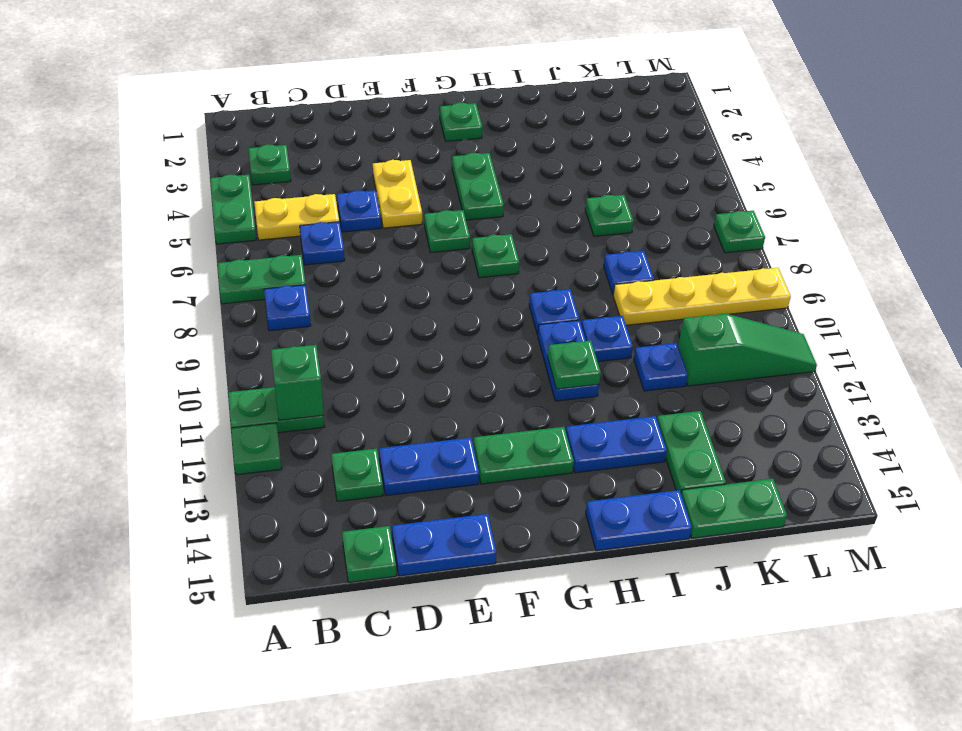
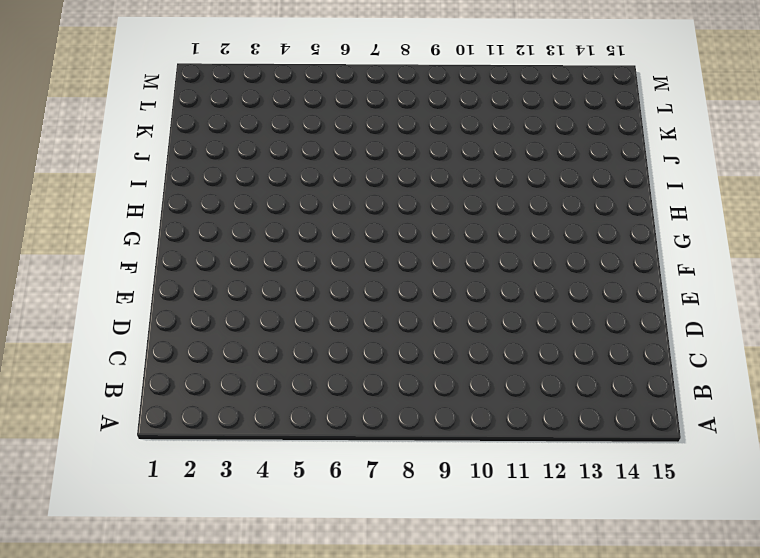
none -> green 1x2 plate [210,174,256,244]
none -> green 1x2 plate [217,255,306,304]
none -> green 1x2 plate [228,387,324,433]
none -> green 1x1 plate [231,423,282,475]

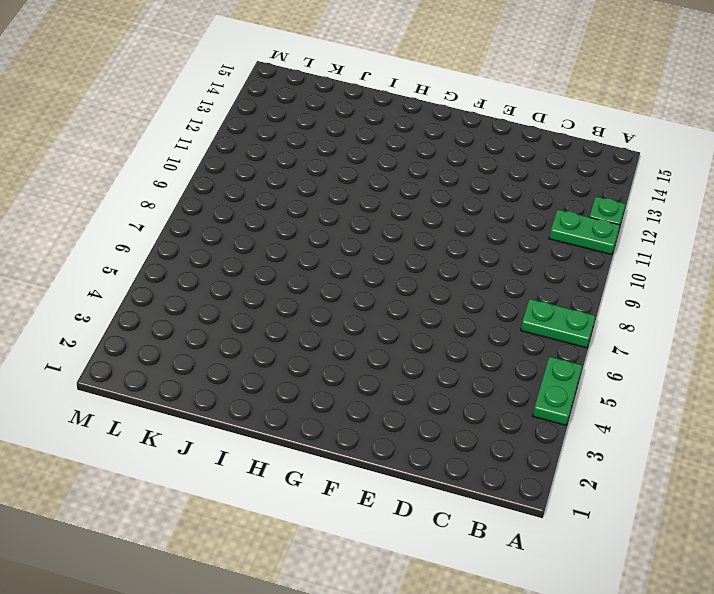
none -> green 1x1 plate [248,144,291,185]
none -> yellow 1x2 plate [254,194,339,240]
none -> blue 1x1 plate [264,285,311,331]
none -> blue 1x1 plate [300,222,345,265]

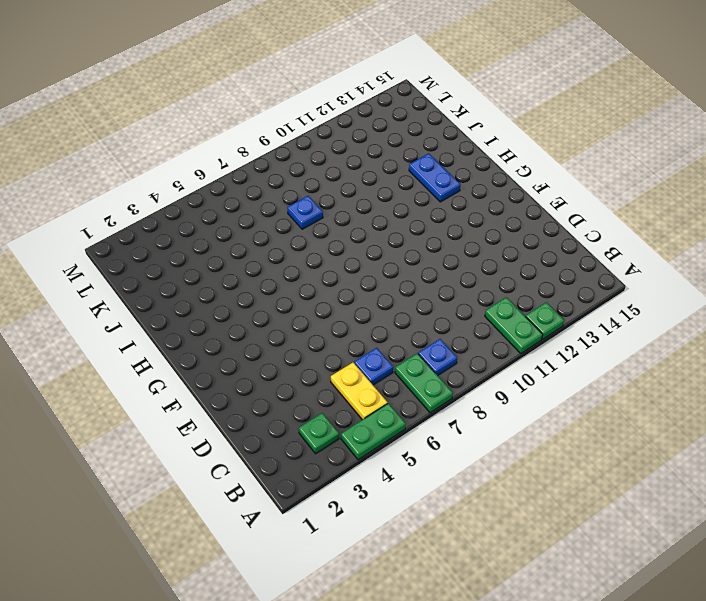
none -> green 1x1 plate [331,449,383,501]
none -> green 1x1 plate [342,526,396,582]
none -> blue 1x1 plate [337,190,381,232]
none -> blue 1x2 plate [379,438,479,496]

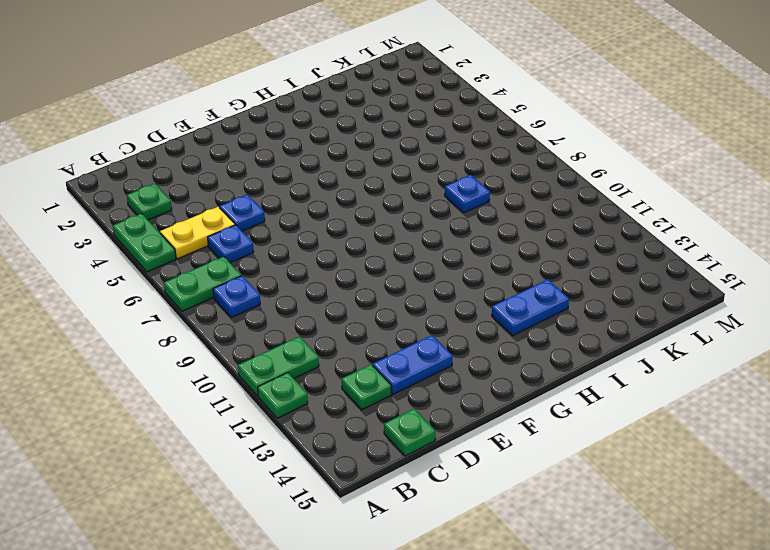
none -> blue 1x2 plate [392,514,497,576]
none -> yellow 1x2 plate [373,160,422,228]
none -> green 1x1 plate [424,210,470,252]
none -> green 1x2 plate [473,427,574,484]

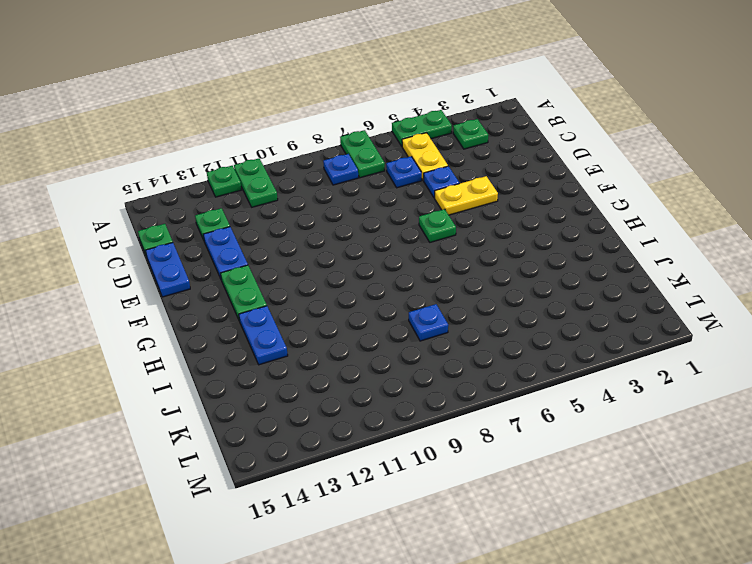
none -> green 1x1 plate [440,102,482,141]
none -> green 1x2 plate [452,153,504,220]
none -> green 1x1 plate [472,234,519,278]
none -> blue 1x1 plate [529,289,579,335]

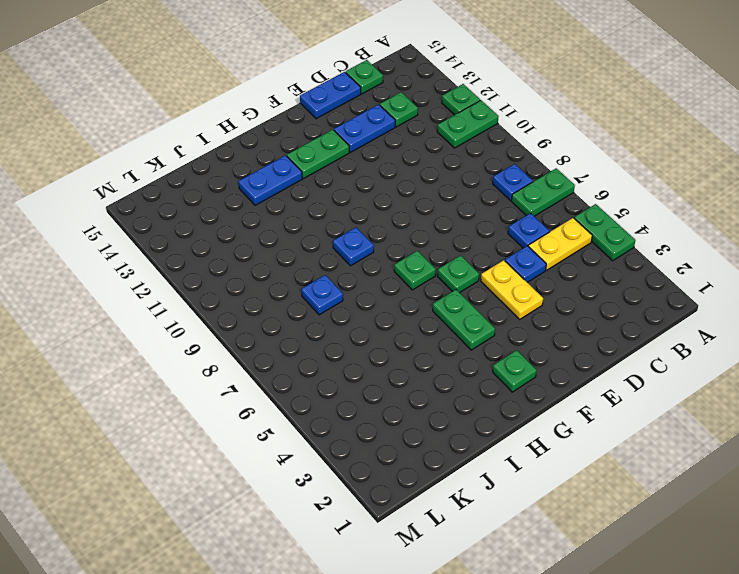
none -> green 1x1 plate [248,144,291,185]
none -> blue 1x2 plate [538,320,599,401]
none -> blue 1x2 plate [586,490,692,551]
none -> blue 1x1 plate [581,316,633,362]

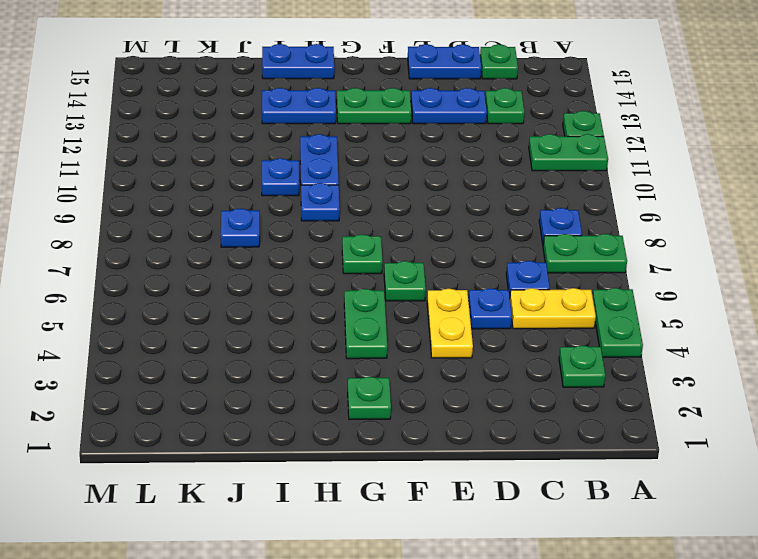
none -> green 1x1 plate [585,195,634,236]
none -> yellow 1x4 plate [613,268,791,325]
none -> blue 1x1 plate [634,343,688,391]
none -> green 1x2 plate [657,411,726,493]

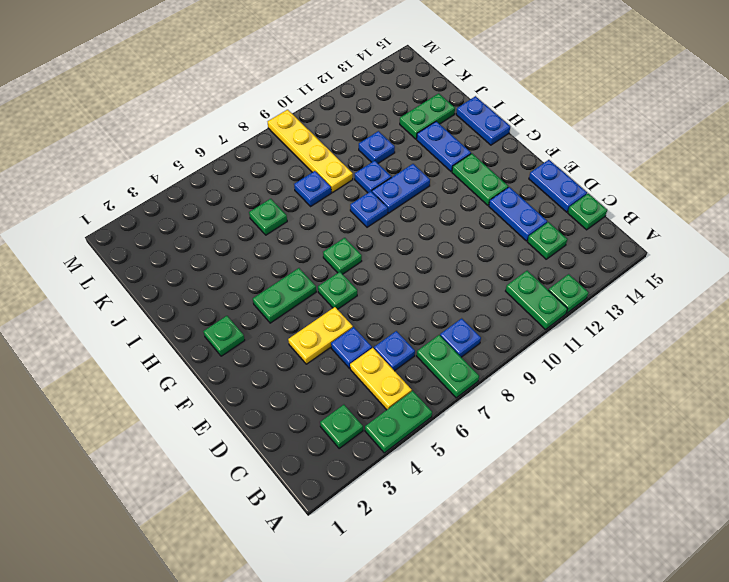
none -> green 1x2 plate [681,479,787,538]
none -> green 1x3 slope [678,314,817,386]
none -> green 1x1 plate [714,211,765,253]
none -> green 1x1 brick [271,345,324,420]

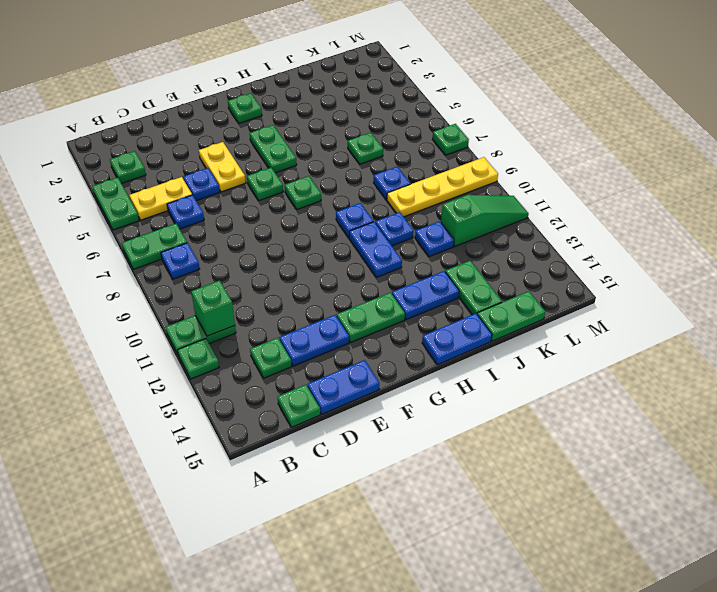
none -> green 1x1 plate [548,340,601,389]

